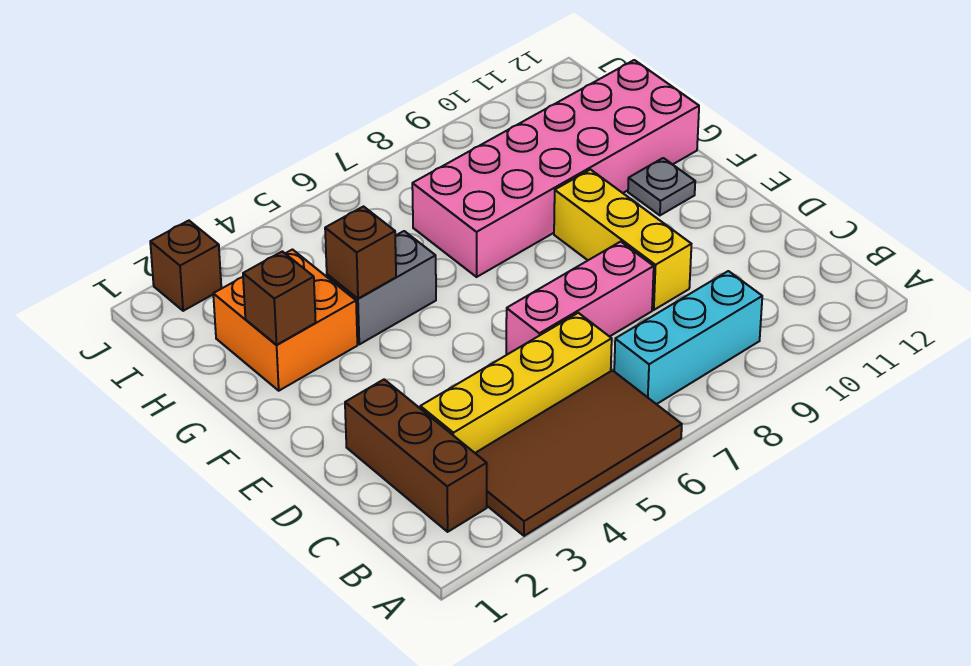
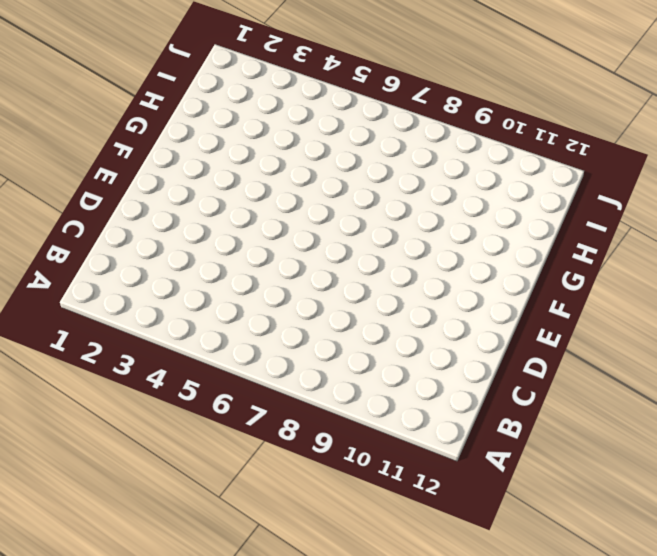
none -> brown 2x4 tile [475,370,682,536]
none -> brown 1x3 brick [345,379,487,532]
none -> cyan 1x3 brick [614,271,762,404]

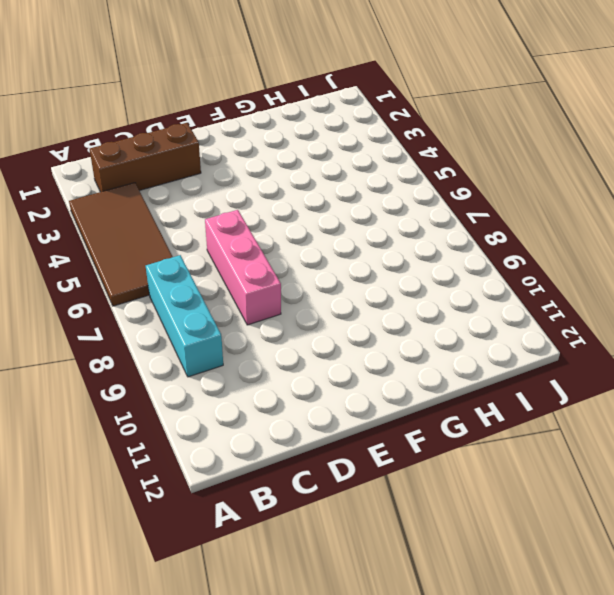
none -> yellow 1x4 brick [420,313,612,453]
none -> yellow 1x3 brick [554,170,691,310]
none -> grey 1x1 plate [628,158,695,215]

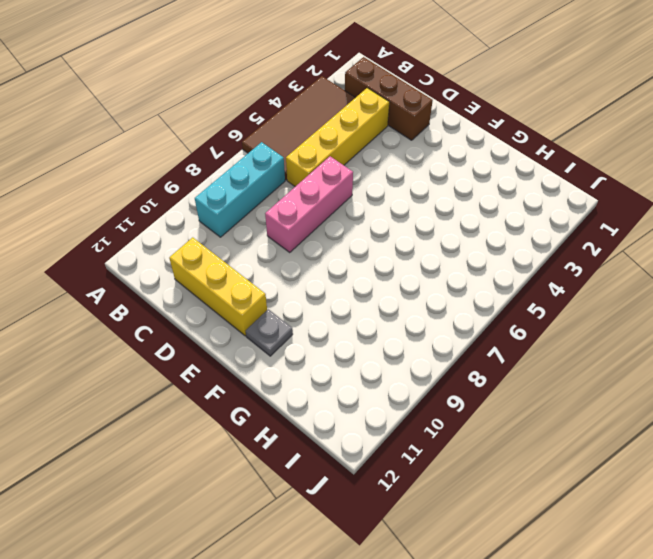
yellow 1x3 brick [169,237,267,336] -> yellow 1x3 brick moved to [554,170,691,310]
none -> orange 2x2 brick [213,250,357,391]
none -> grey 1x2 brick [327,231,436,344]
none -> pink 2x6 brick [412,60,699,277]

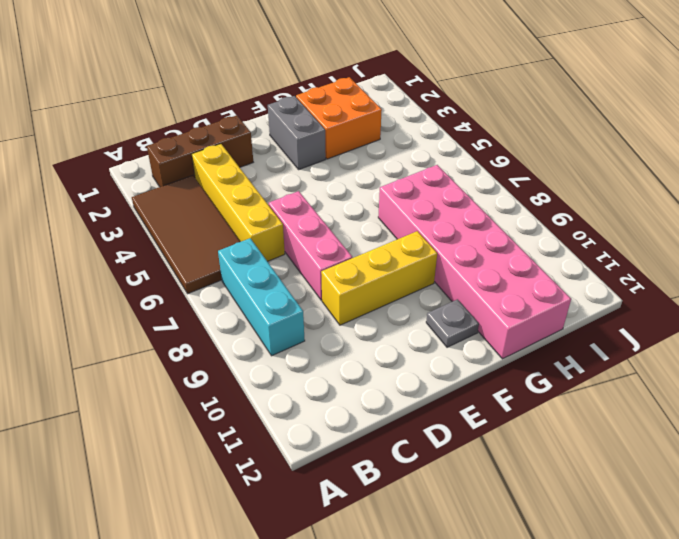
grey 1x2 brick [268,96,326,169] -> grey 1x2 brick moved to [327,231,436,344]
none -> brown 1x1 brick [150,221,221,311]
none -> brown 1x1 brick [243,251,316,345]
none -> brown 1x1 brick [325,206,396,299]

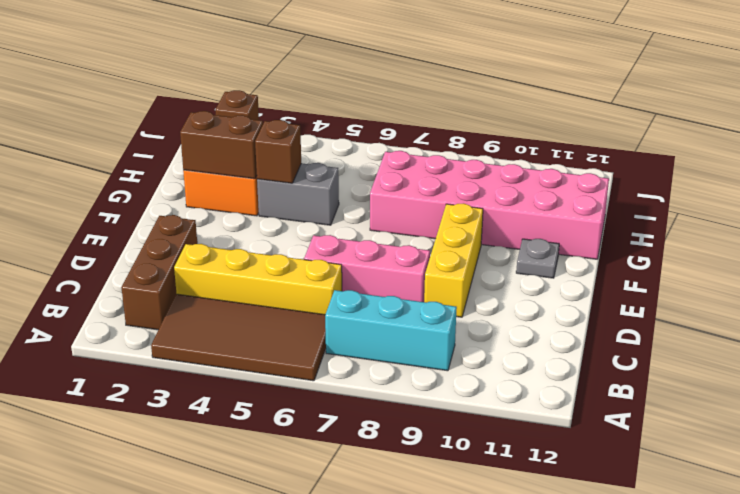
brown 1x2 brick [180,111,263,179] -> brown 1x1 brick [243,251,316,345]

